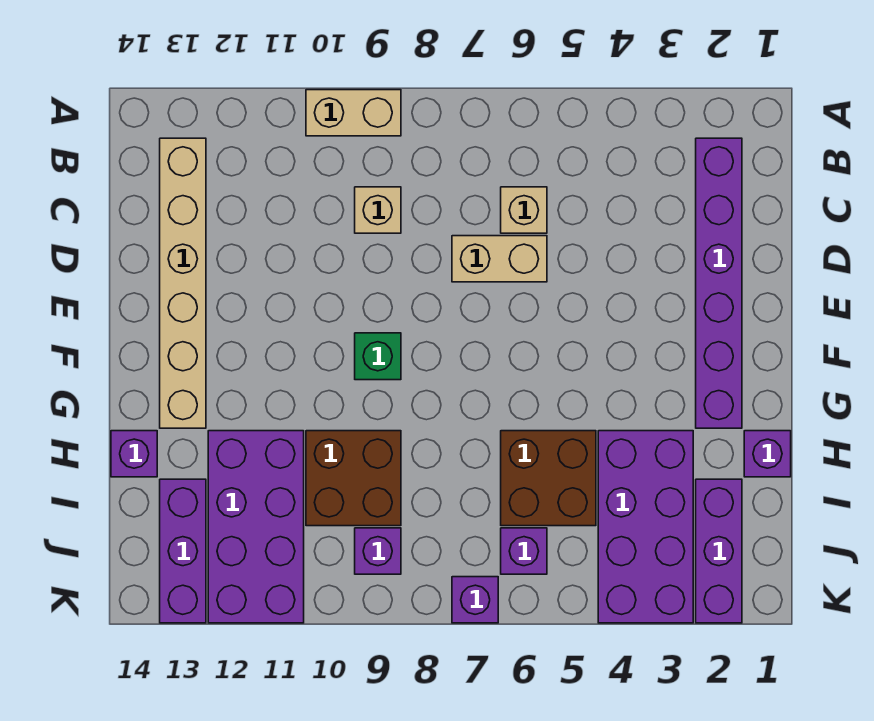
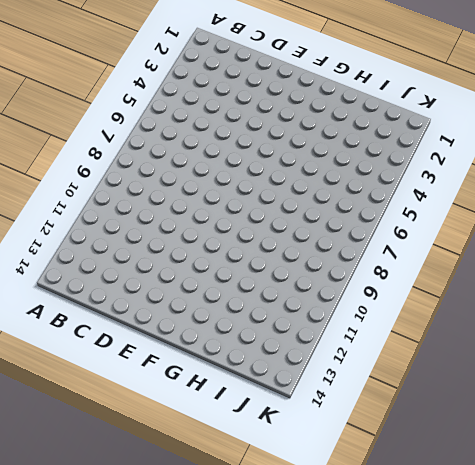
none -> tan 1x2 brick [306,90,401,136]
none -> purple 1x6 brick [696,138,742,428]
none -> tan 1x6 brick [160,138,206,428]

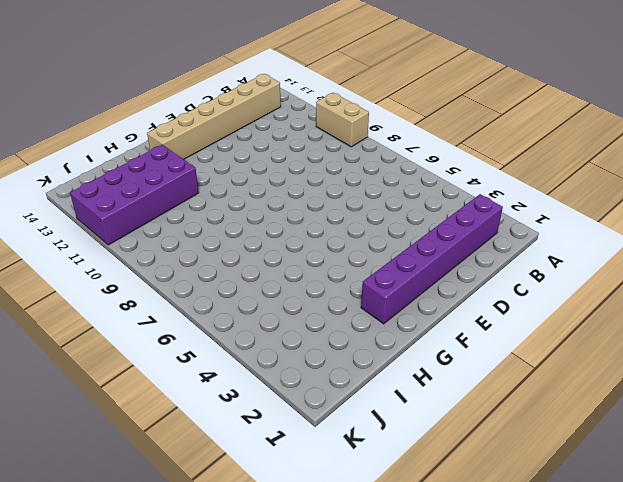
none -> tan 1x1 brick [501,187,547,233]
none -> tan 1x1 brick [355,187,401,233]
none -> tan 1x2 brick [452,236,547,282]

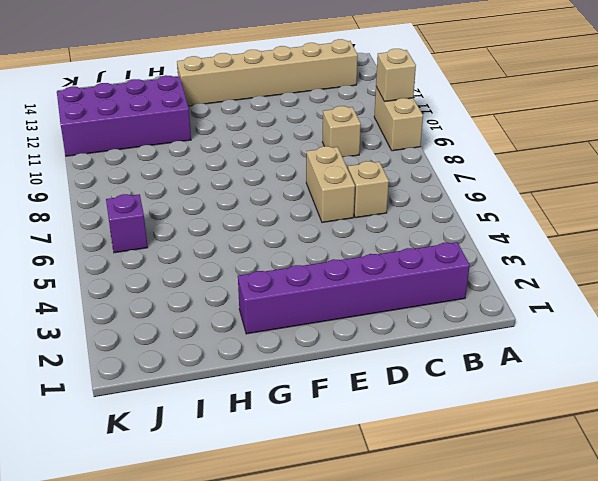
tan 1x1 brick [376,49,416,102] -> none
none -> green 1x1 brick [355,333,401,380]
none -> purple 1x1 brick [744,431,791,477]
none -> purple 2x4 brick [598,431,693,623]

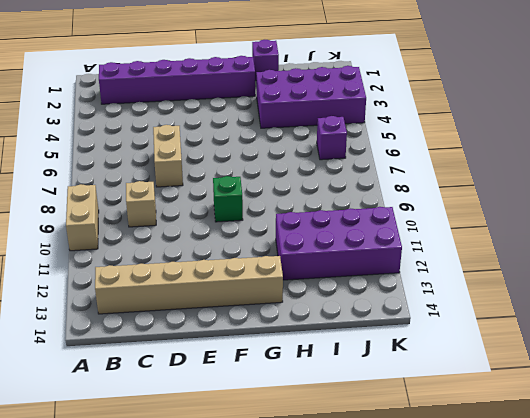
none -> tan 1x1 brick [501,187,547,233]
none -> brown 2x2 brick [501,431,596,526]
none -> brown 2x2 brick [306,431,401,526]

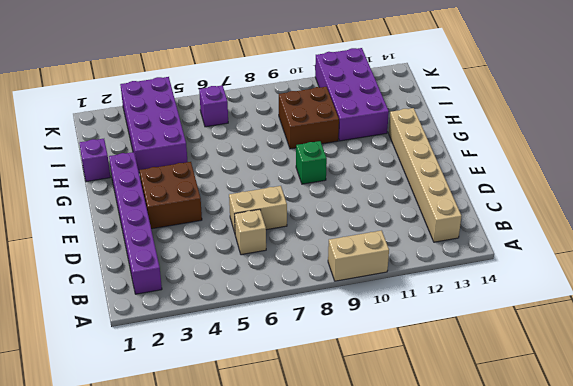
brown 2x2 brick [140,162,202,229] -> brown 2x2 brick moved to [501,431,596,526]
none -> tan 1x1 brick [355,187,401,233]
none -> purple 1x1 brick [111,431,157,477]
none -> purple 1x3 brick [696,479,742,623]

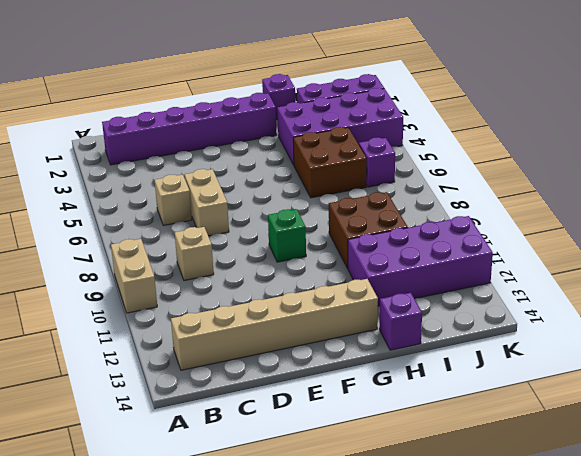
none -> purple 1x3 brick [160,479,206,623]
none -> purple 1x1 brick [355,528,401,574]
none -> purple 1x1 brick [452,577,498,623]

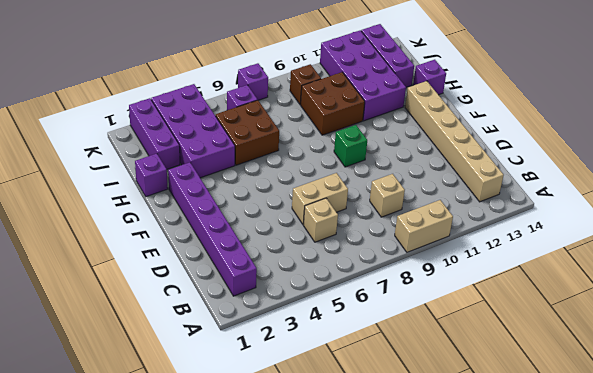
brown 1x1 brick [290,64,321,105] -> purple 1x1 brick [355,528,401,574]

